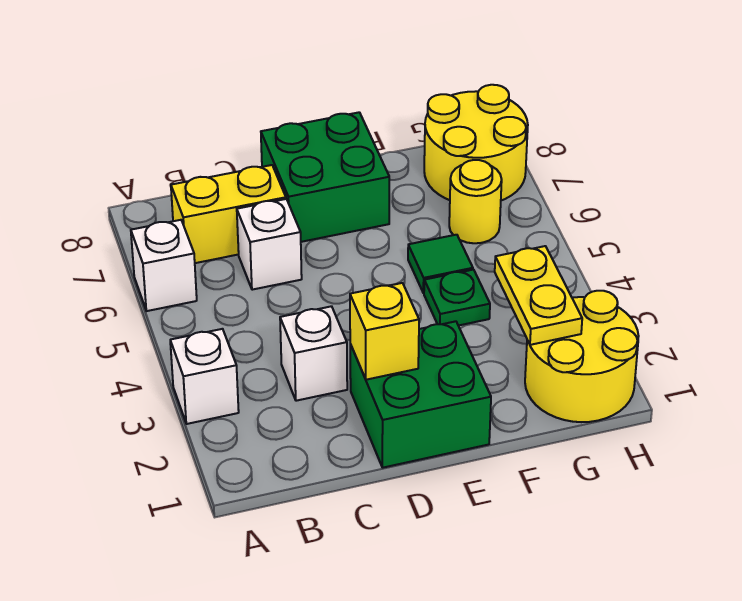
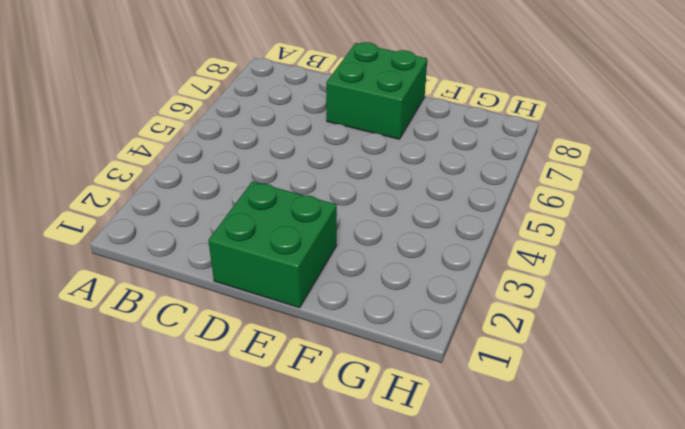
none -> white 1x1 brick [170,329,239,424]
none -> white 1x1 brick [131,220,197,311]
none -> yellow 1x2 brick [171,165,286,263]

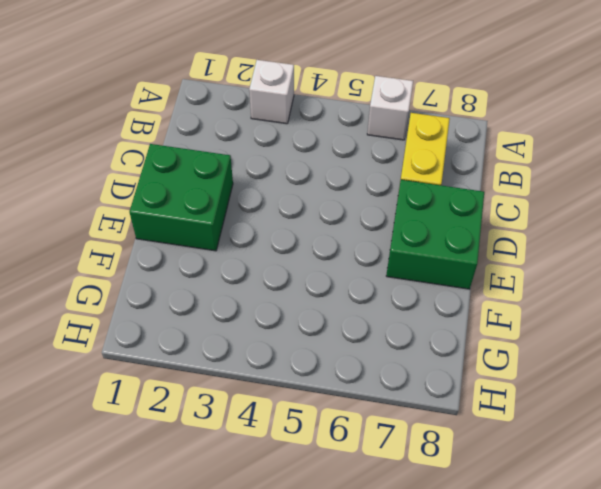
none -> white 1x1 brick [280,306,347,401]
none -> white 1x1 brick [237,199,302,290]
none -> green 1x1 plate [424,270,490,326]

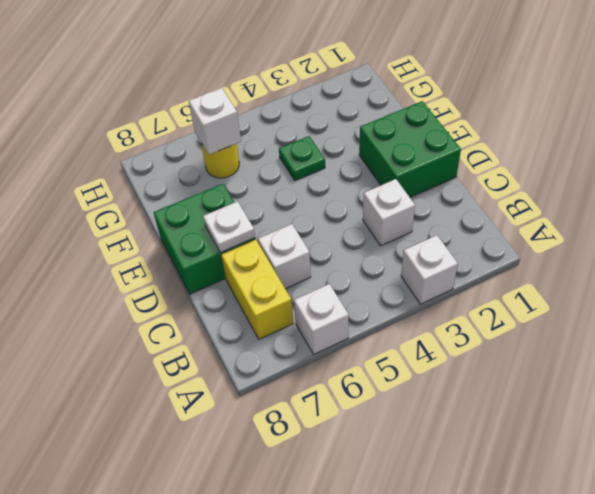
white 1x1 plate [203,201,255,253] -> none
white 1x1 brick [189,88,241,155] -> none
none -> green 1x1 tile [408,235,473,293]
none -> yellow 2x2 round brick [525,291,639,422]
none -> yellow 2x2 round brick [424,85,528,201]

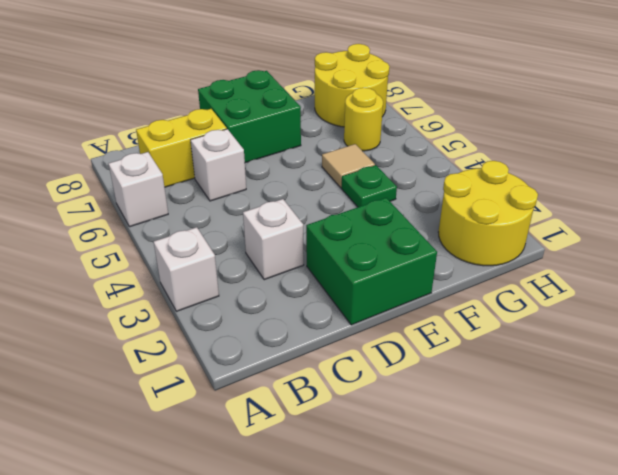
tan 1x1 tile [322,144,375,188] -> green 1x1 tile [408,235,473,293]
none -> yellow 1x1 brick [350,283,419,380]
none -> yellow 1x2 plate [495,246,582,345]

